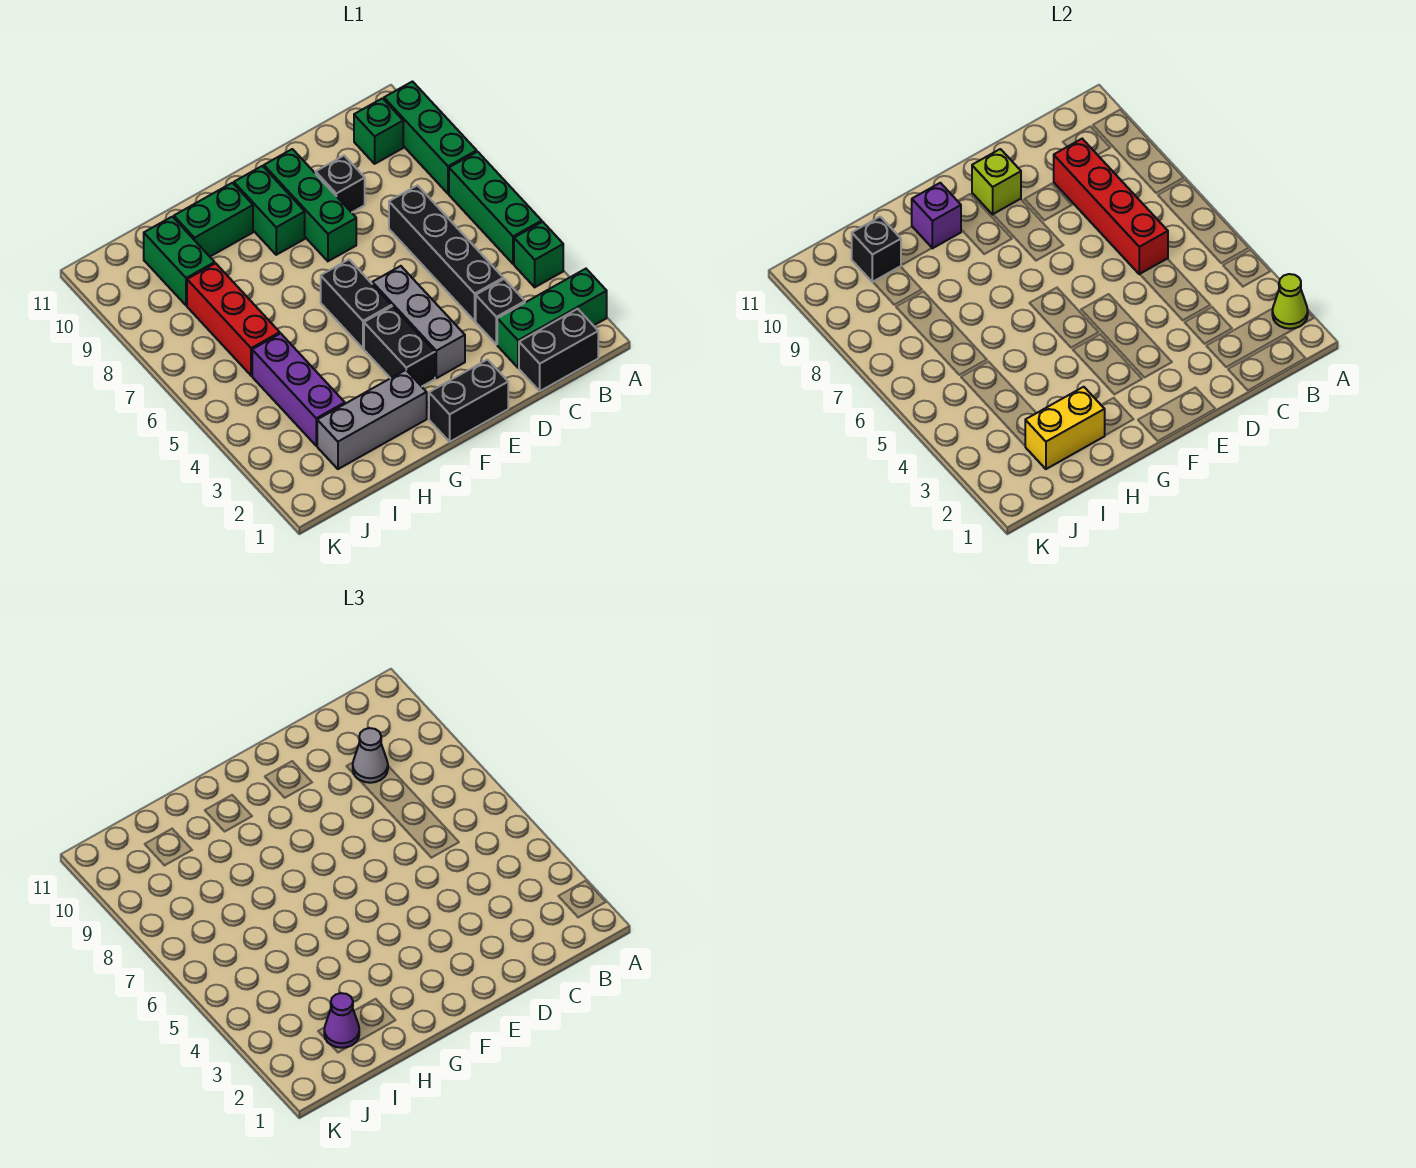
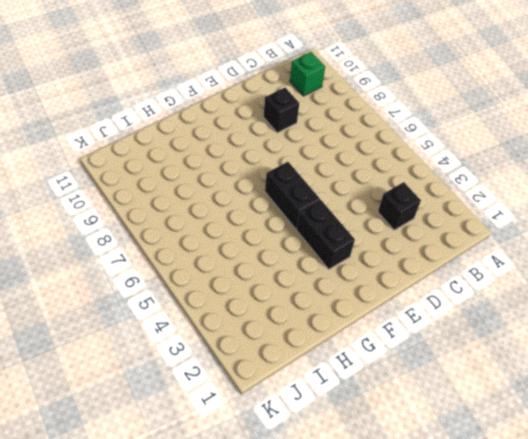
none -> green 1x3 brick [497,269,607,368]
none -> green 1x1 brick [514,222,563,287]
none -> green 1x3 brick [449,152,542,264]

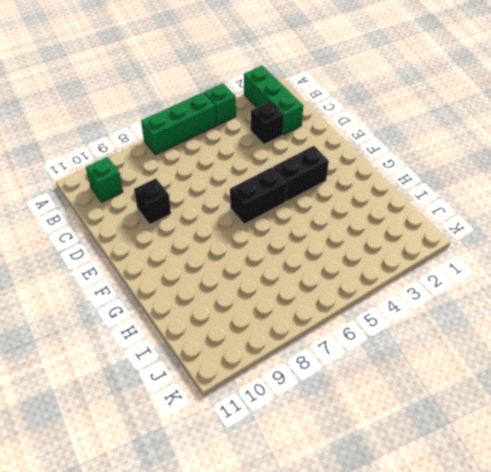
none -> green 1x3 brick [384,82,477,194]
none -> black 1x2 brick [519,309,598,391]
none -> black 1x4 brick [389,185,503,321]

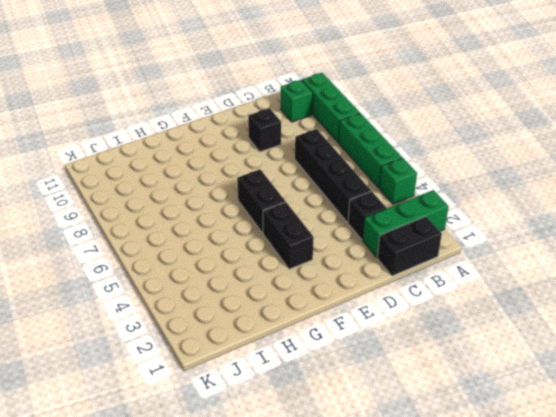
none -> black 1x2 brick [429,360,508,442]
none -> grey 1x3 brick [372,266,465,378]
none -> green 1x3 brick [264,149,356,261]

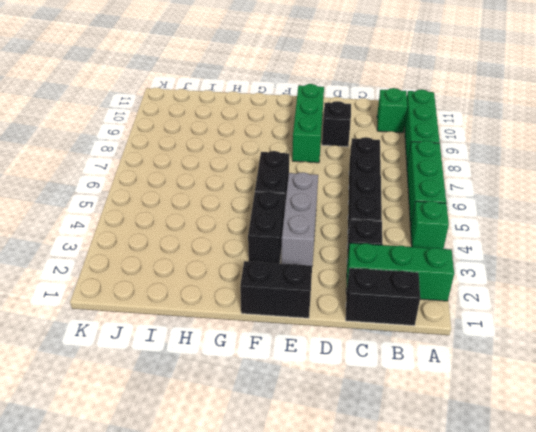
none -> green 1x2 brick [234,166,305,255]
none -> grey 1x3 brick [317,370,427,469]
none -> green 1x2 brick [174,183,253,256]

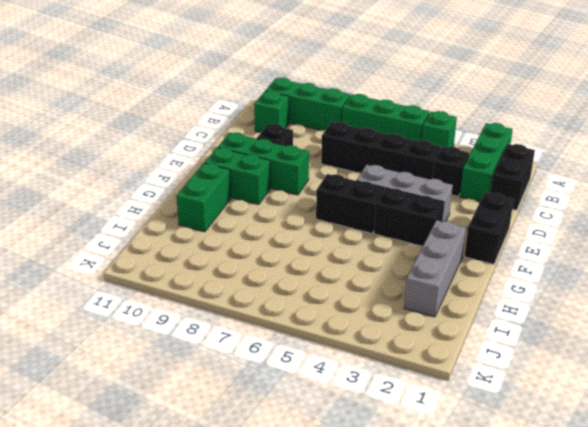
none -> purple 1x3 brick [252,333,345,446]
none -> red 1x3 brick [187,263,280,376]
none -> green 1x2 brick [144,217,215,306]

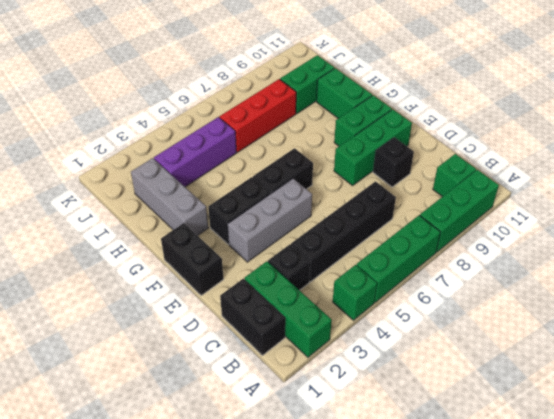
none -> lime 1x1 cone [1272,274,1308,329]
none -> red 1x4 brick [1054,139,1168,274]
none -> lime 1x1 brick [972,149,1021,214]

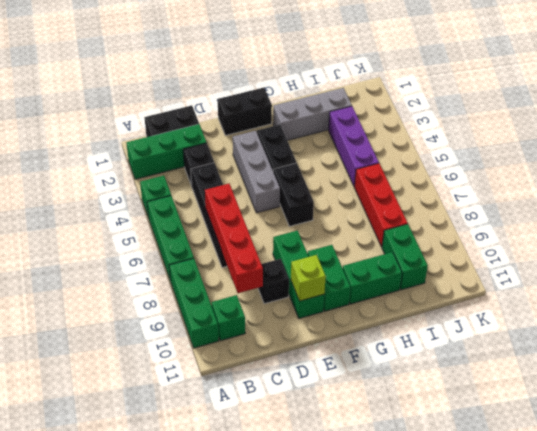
none -> lime 1x1 cone [1272,274,1308,329]
none -> purple 1x1 brick [912,183,961,248]
none -> yellow 1x2 brick [1025,387,1105,469]

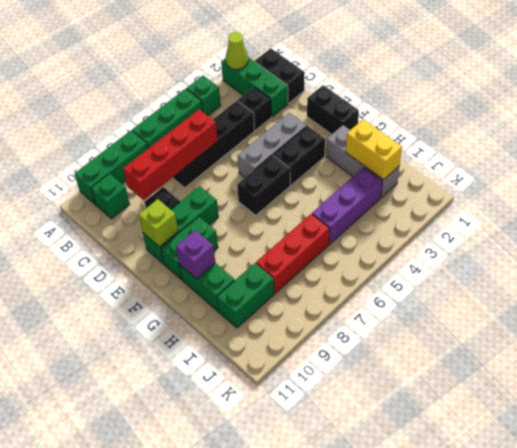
none -> black 1x1 brick [852,217,901,282]
none -> grey 1x1 cone [353,728,388,783]
none -> purple 1x1 cone [324,993,359,1048]

